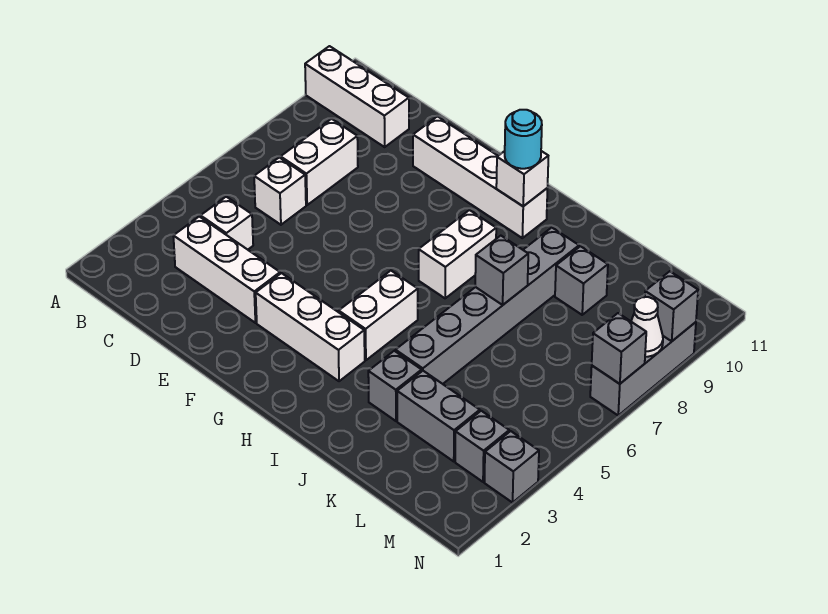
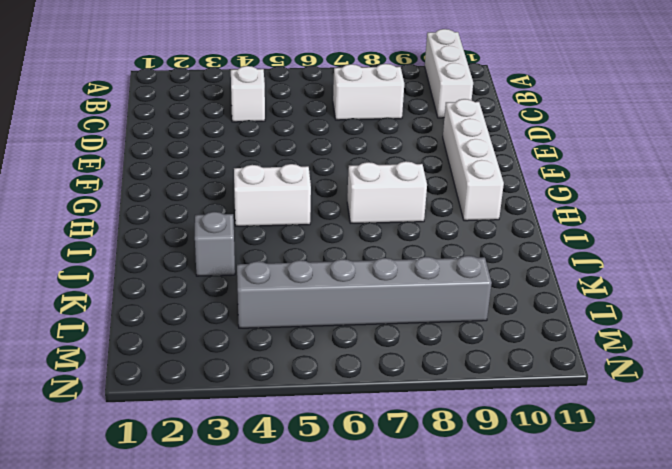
grey 1x6 brick [237,256,492,328] -> grey 1x6 brick moved to [396,228,579,384]
none -> white 1x3 brick [173,217,280,323]
none -> white 1x1 brick [254,157,306,225]
none -> white 1x3 brick [256,273,365,381]

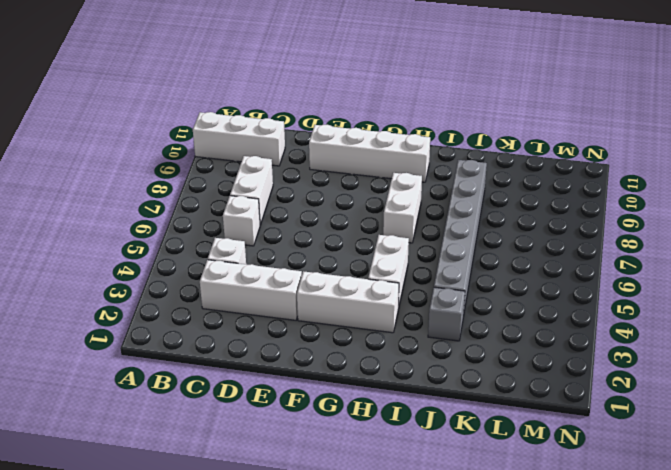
none -> grey 1x2 brick [397,371,480,461]
none -> grey 1x1 brick [555,246,608,315]
none -> grey 1x1 brick [455,411,509,482]

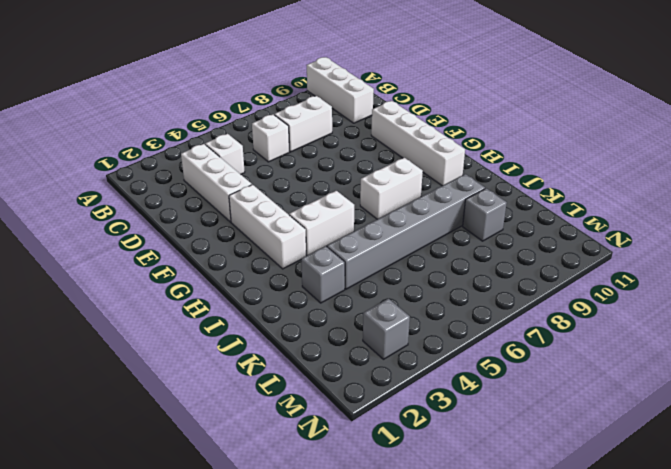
none -> grey 1x2 brick [397,371,480,461]
none -> grey 1x1 brick [484,431,539,503]
none -> grey 1x3 brick [590,322,696,415]

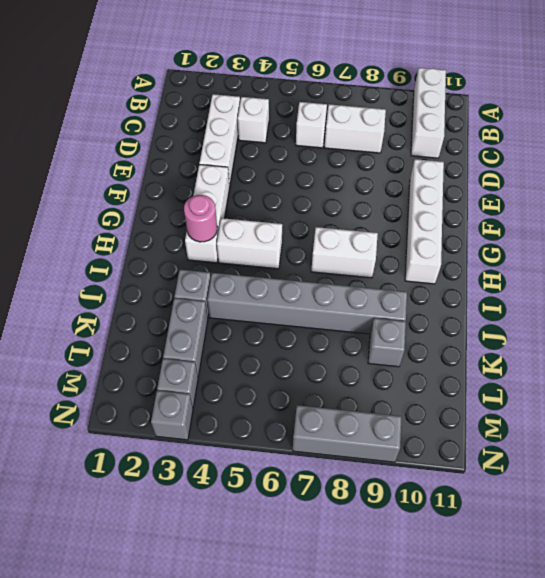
pink 1x1 round brick [184,195,217,242] -> none
none -> white 1x1 brick [496,151,548,206]
none -> grey 1x1 brick [475,236,528,305]
none -> grey 1x1 brick [592,313,646,384]

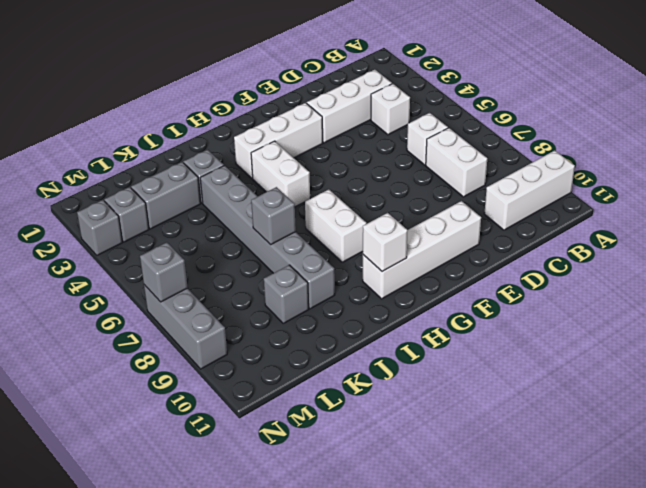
none -> white 1x1 cone [631,297,663,357]
none -> grey 1x1 brick [645,271,698,341]
none -> cyan 1x1 round brick [505,110,542,169]

